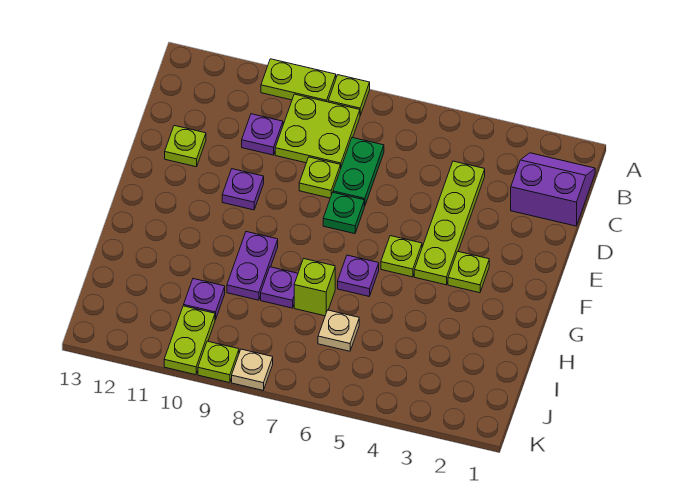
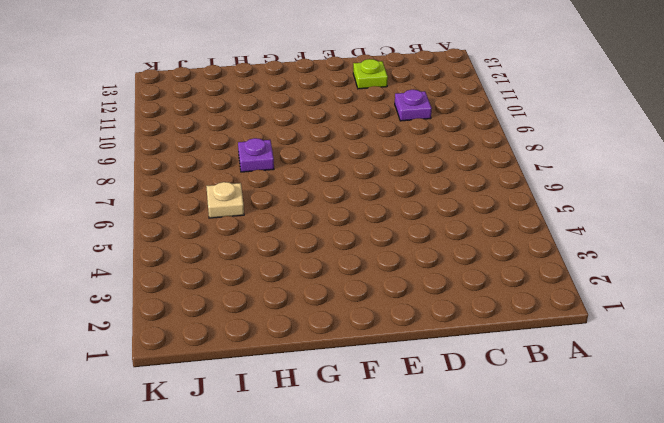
none -> lime 1x1 plate [328,75,370,115]
none -> lime 1x2 plate [261,59,336,102]
none -> purple 2x2 slope [511,153,595,226]

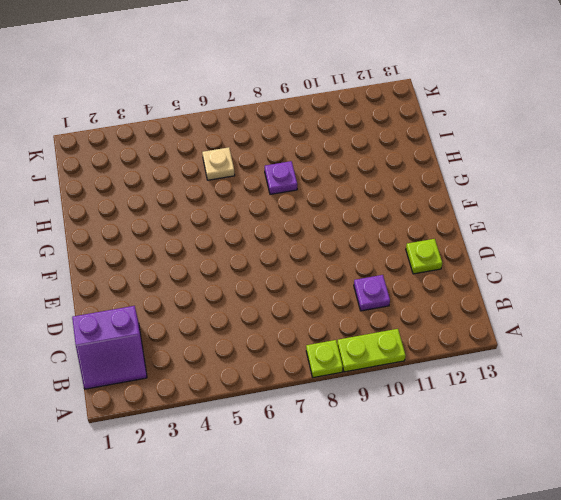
none -> lime 2x2 plate [275,94,360,167]
none -> lime 1x4 plate [414,161,485,285]
none -> green 1x2 plate [333,138,384,206]

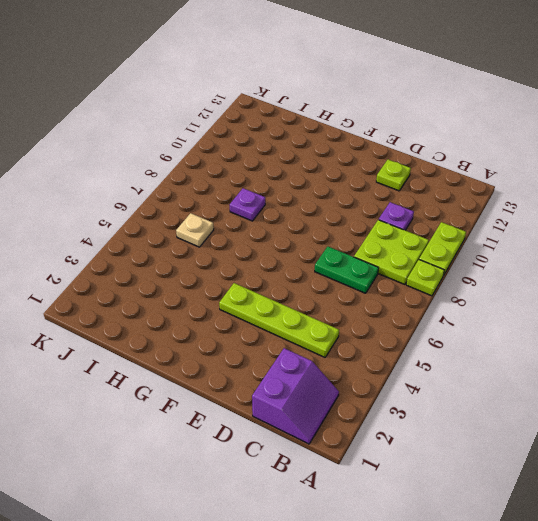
none -> lime 1x1 plate [299,157,341,198]
none -> green 1x1 plate [323,193,364,234]
none -> purple 1x1 plate [222,169,264,210]

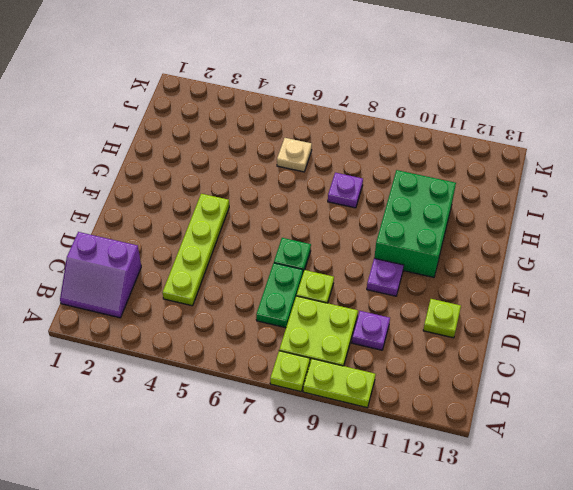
green 2x3 brick [374,170,456,277] -> none
none -> lime 1x1 plate [448,252,489,293]
none -> lime 1x1 plate [381,236,422,277]
none -> purple 1x1 plate [338,255,379,296]

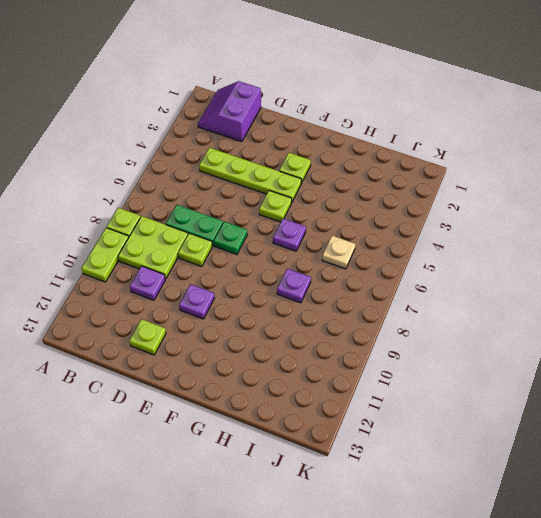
none -> purple 1x2 plate [227,232,278,300]
none -> lime 1x1 brick [294,259,335,316]
none -> purple 1x1 plate [184,279,225,320]

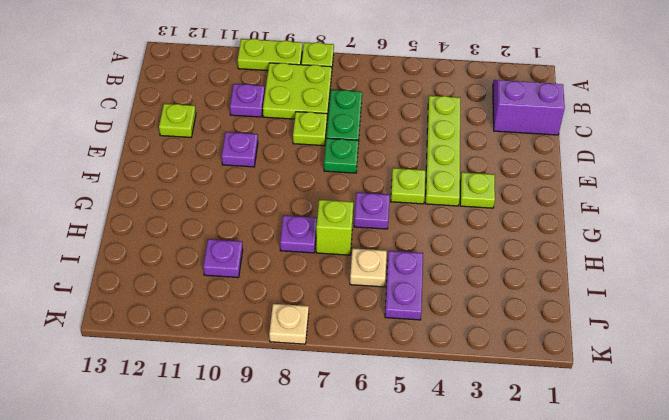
purple 1x2 plate [385,251,423,320] -> purple 1x2 plate moved to [227,232,278,300]
none -> lime 1x2 plate [164,306,215,375]
none -> lime 1x1 plate [198,341,239,383]

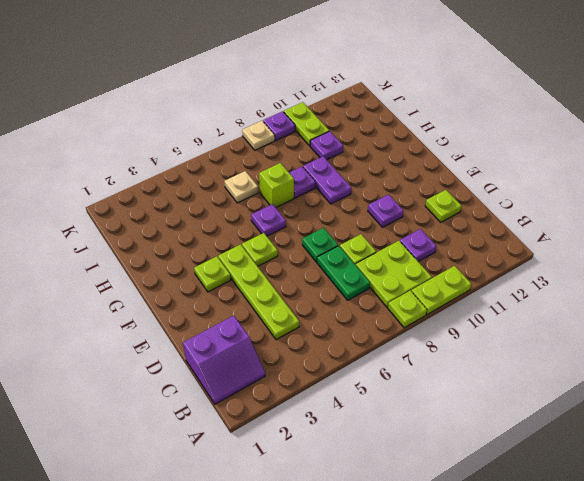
purple 1x1 plate [263,111,295,140] -> lime 1x1 plate [198,341,239,383]

